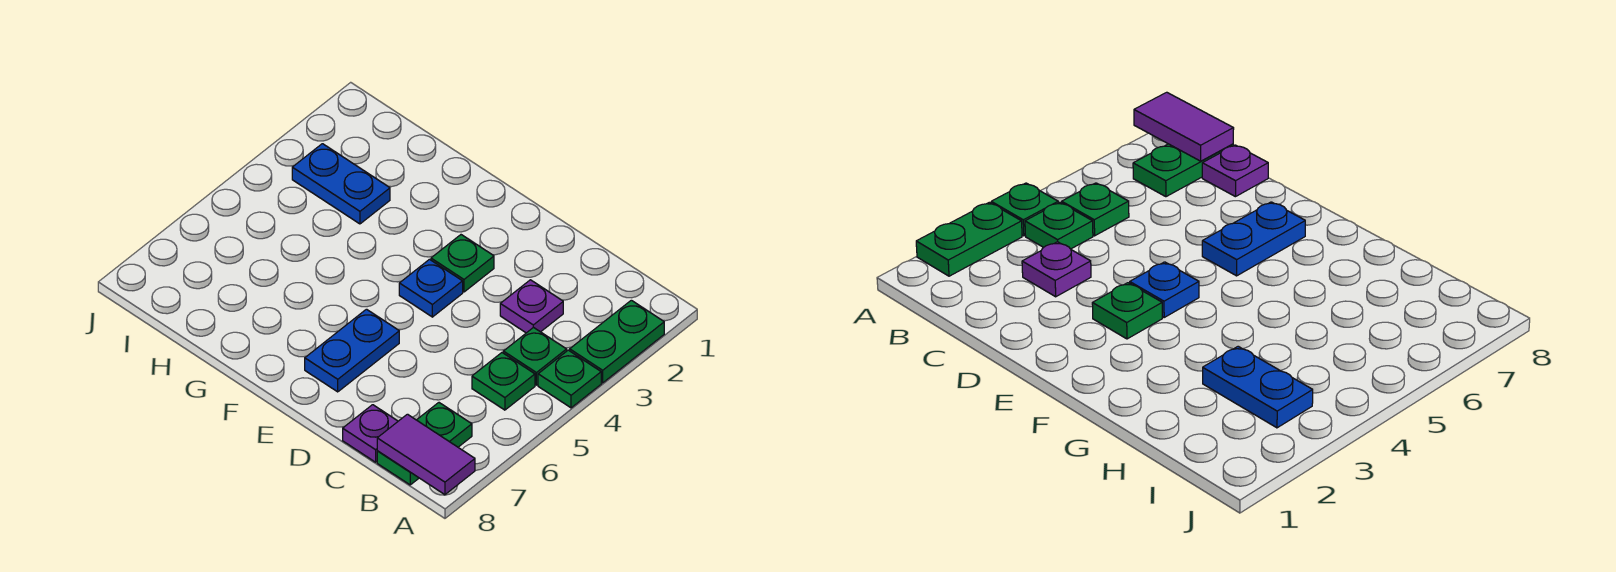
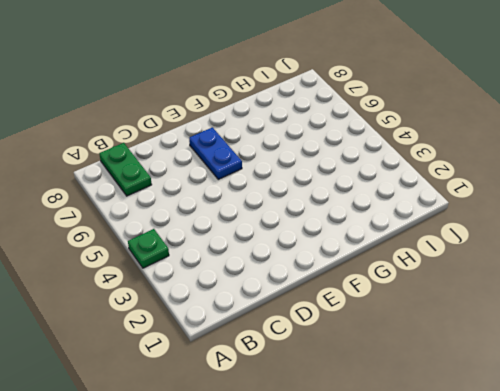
none -> green 1x2 plate [570,300,664,383]
none -> green 1x1 plate [503,327,567,385]
none -> green 1x1 plate [472,353,535,410]

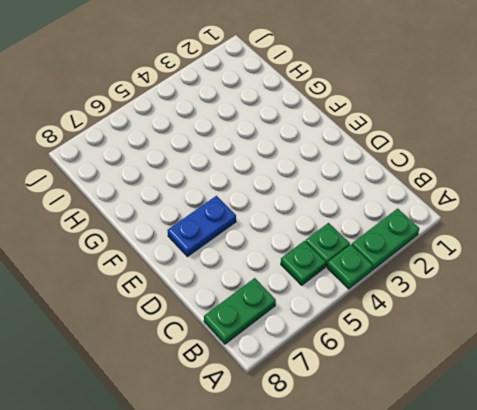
none -> purple 1x1 plate [500,280,563,333]
none -> purple 1x1 plate [343,405,398,462]
none -> green 1x1 plate [431,235,494,292]

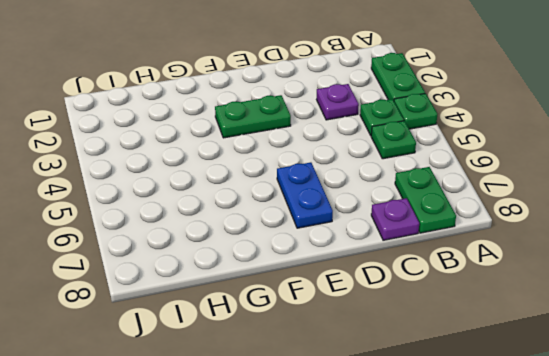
green 1x2 plate [215,95,291,138] -> green 1x1 plate [431,235,494,292]
none -> blue 1x1 plate [399,259,463,317]
none -> blue 1x2 plate [292,144,390,224]
none -> purple 1x2 tile [377,414,475,495]

